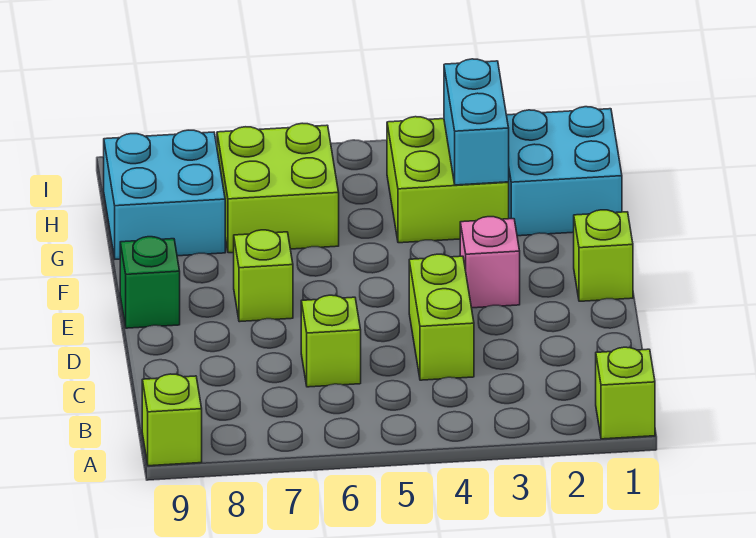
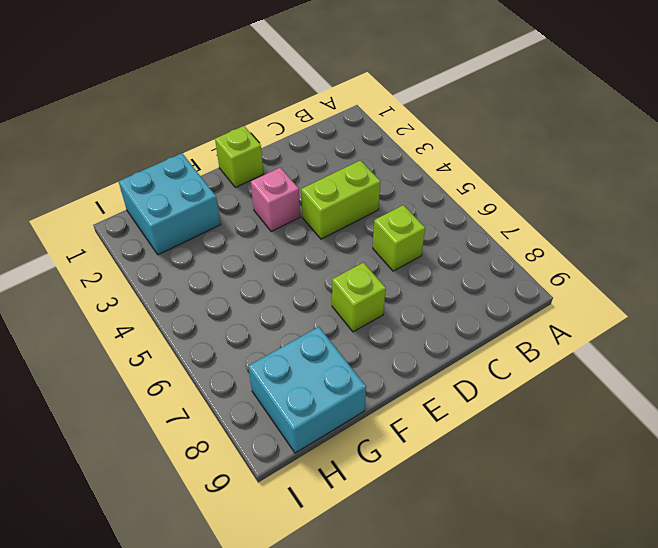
none -> lime 1x1 brick [596,347,655,439]
none -> lime 1x1 brick [142,374,202,466]
none -> green 1x1 brick [120,237,180,328]

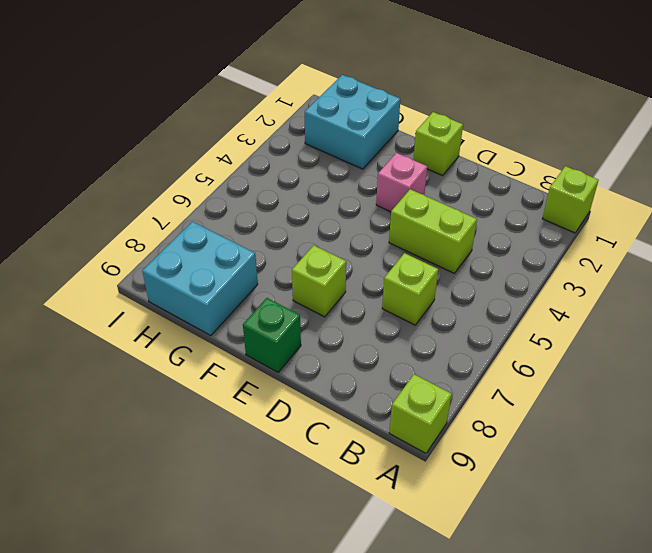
none -> lime 2x2 brick [387,117,509,243]
none -> lime 2x2 brick [217,123,339,253]
none -> cyan 1x2 brick [444,59,509,185]

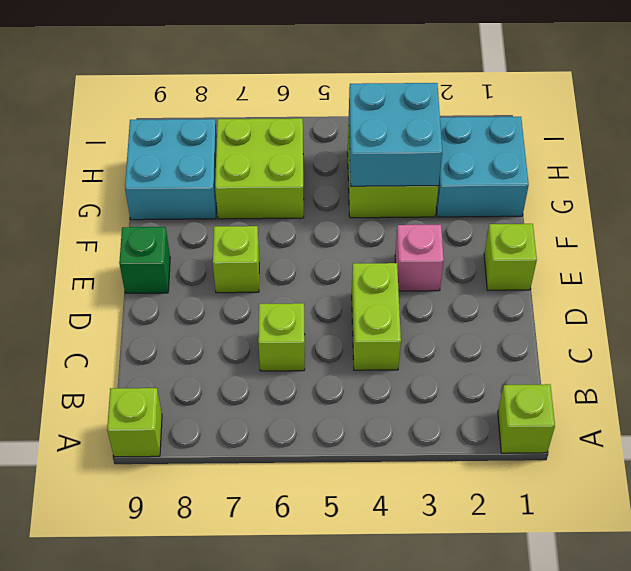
cyan 2x2 brick [349,83,442,186] -> cyan 1x2 brick [444,59,509,185]

